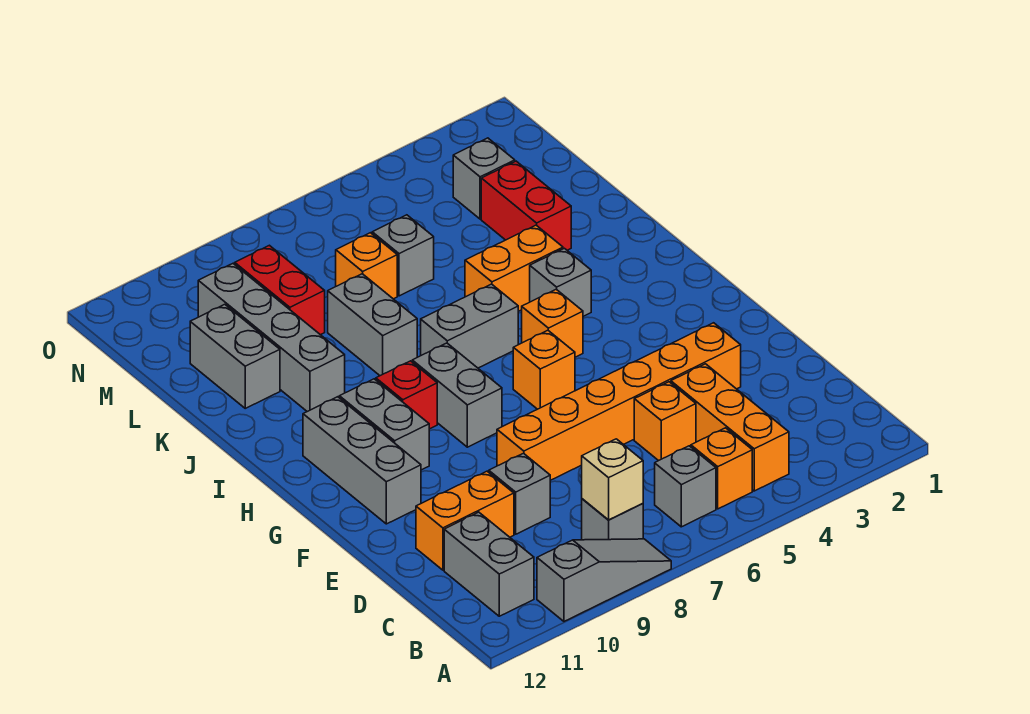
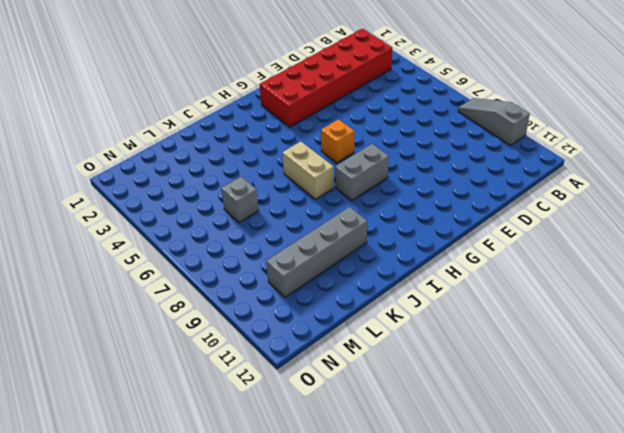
red 2x6 brick [260,29,392,127] -> orange 1x6 brick [497,323,741,480]
tan 1x2 brick [283,142,334,199] -> grey 1x2 brick [421,284,518,368]
none -> orange 1x3 brick [671,364,789,491]
none -> orange 1x1 brick [691,428,752,509]
none -> grey 1x1 brick [655,446,716,527]

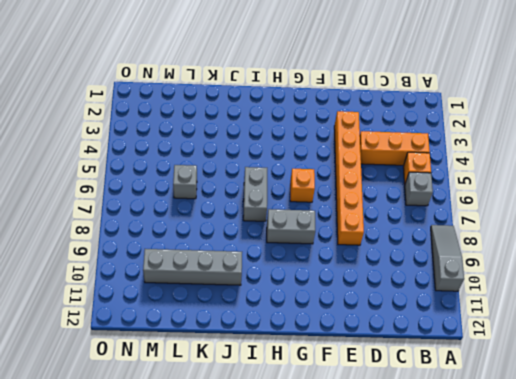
none -> grey 1x1 brick [582,499,643,540]
none -> grey 1x2 brick [444,512,534,616]
none -> orange 1x1 brick [634,382,696,461]

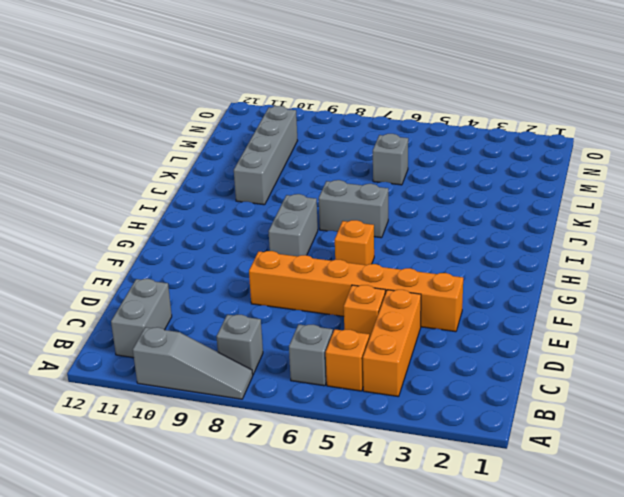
none -> grey 1x1 brick [489,453,550,534]
none -> orange 1x2 brick [416,471,514,570]
none -> grey 1x3 brick [303,397,421,524]

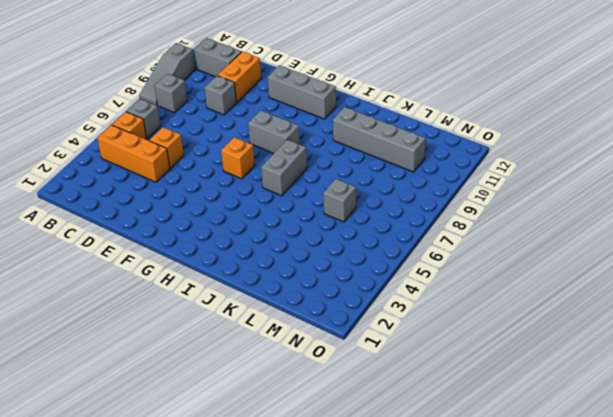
none -> orange 1x6 brick [497,323,741,480]
none -> grey 1x2 brick [339,379,429,470]
none -> orange 1x1 brick [522,289,583,357]

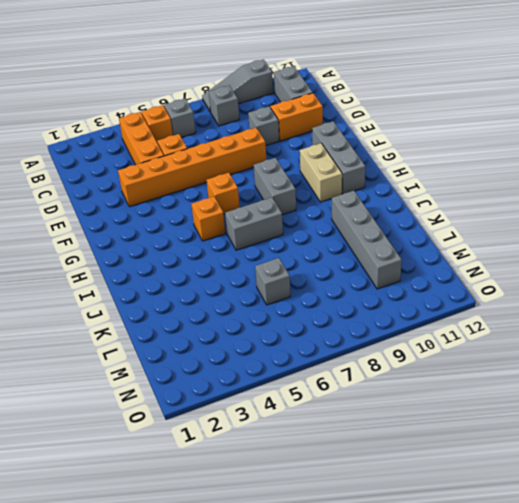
tan 1x2 brick [300,143,342,202] -> grey 1x2 brick [339,379,429,470]
none -> red 1x1 brick [376,361,437,429]
none -> grey 1x1 brick [530,248,591,316]
none -> orange 1x2 brick [465,225,563,311]

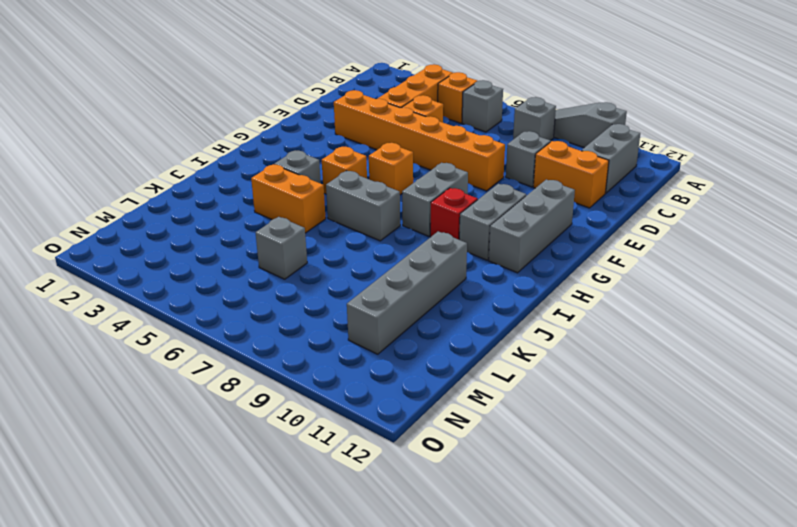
none -> grey 1x2 brick [328,274,417,376]
none -> red 1x2 brick [481,161,571,250]
none -> grey 1x2 brick [190,304,280,408]

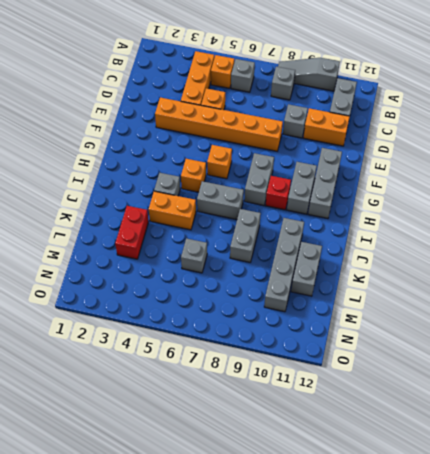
none -> orange 1x1 brick [336,233,397,299]
none -> red 1x2 brick [235,245,325,335]
none -> grey 1x1 brick [453,138,515,219]

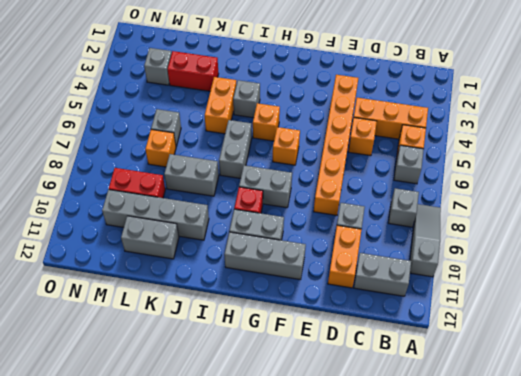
none -> tan 1x1 brick [582,439,643,520]

